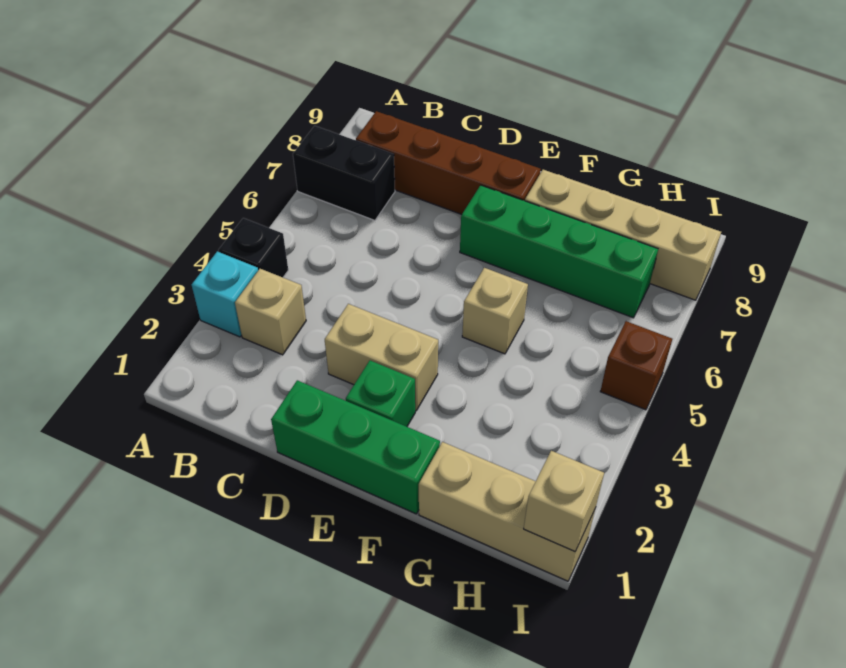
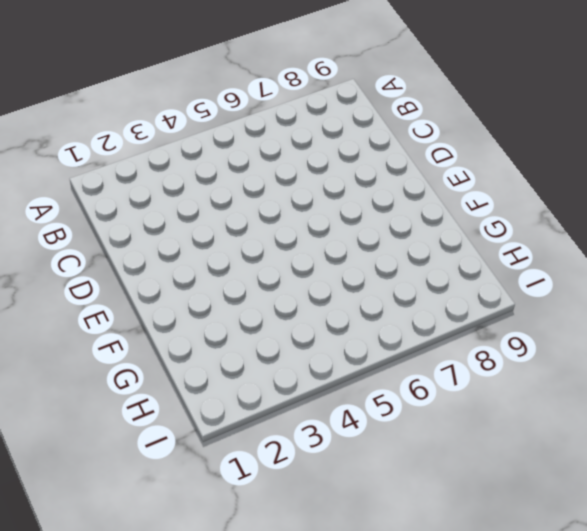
none -> cyan 1x1 brick [192,251,258,337]
none -> black 1x1 brick [219,218,288,277]
none -> black 1x2 brick [293,126,395,220]

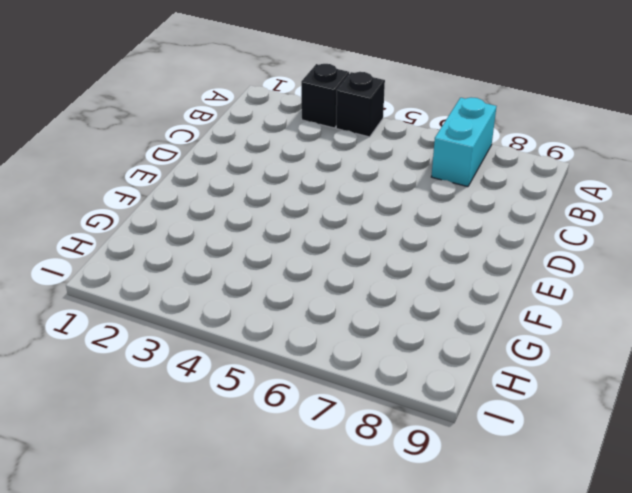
black 1x1 brick [301,64,349,128] -> cyan 1x1 brick [192,251,258,337]
cyan 1x2 brick [431,97,497,187] -> black 1x2 brick [293,126,395,220]
none -> tan 1x1 brick [235,269,306,355]
none -> brown 1x4 brick [356,111,541,214]
none -> green 1x3 brick [271,380,440,514]

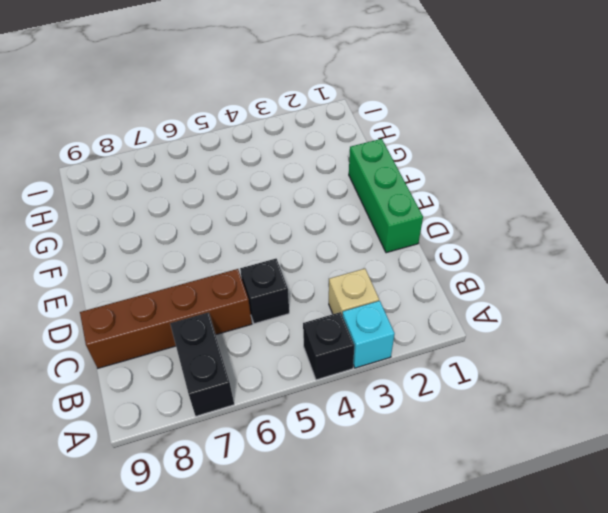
black 1x1 brick [240,259,289,324] -> none
brown 1x4 brick [80,269,252,368] -> brown 1x4 brick turned to [356,111,541,214]
none -> tan 1x2 brick [325,304,438,411]
none -> green 1x1 brick [346,360,415,427]
none -> green 1x4 brick [460,185,658,318]

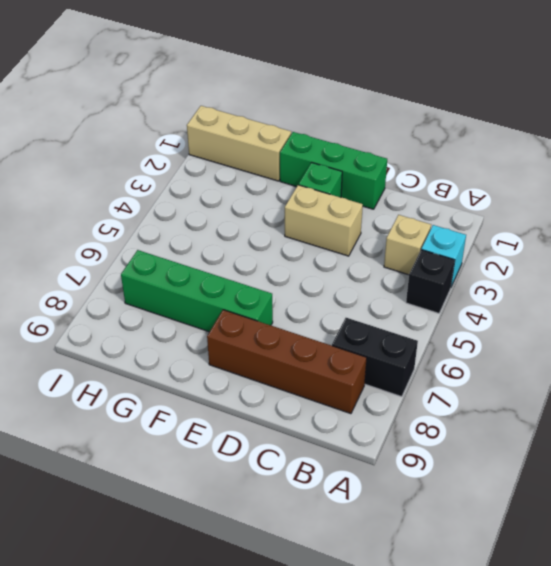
none -> tan 1x1 brick [462,268,528,354]
none -> tan 1x4 brick [525,170,721,300]
none -> brown 1x1 brick [600,321,672,410]

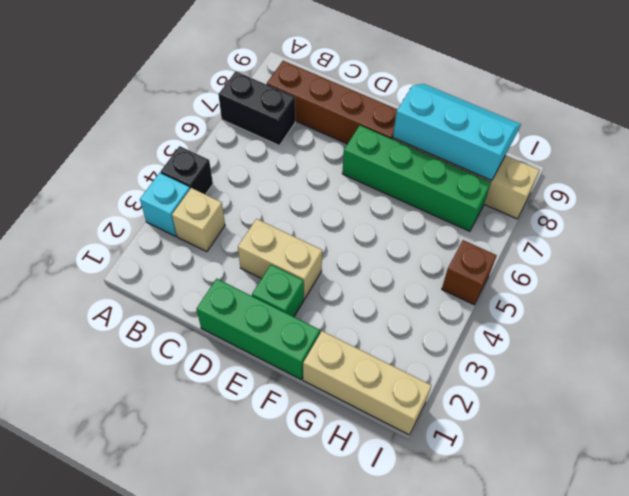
cyan 2x3 slope [393,84,521,181] -> none
none -> tan 1x1 brick [462,268,528,354]
none -> tan 1x1 brick [524,451,604,552]

